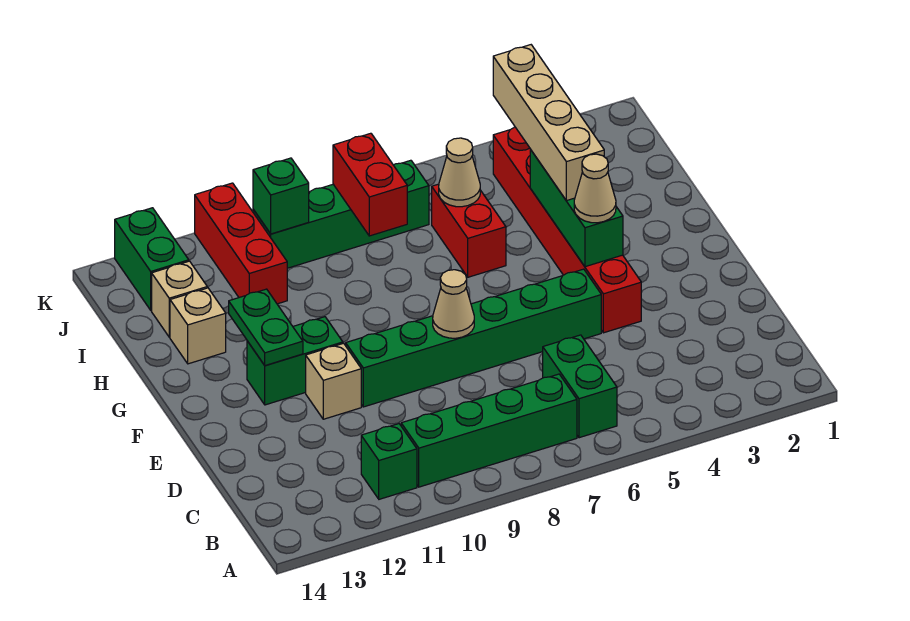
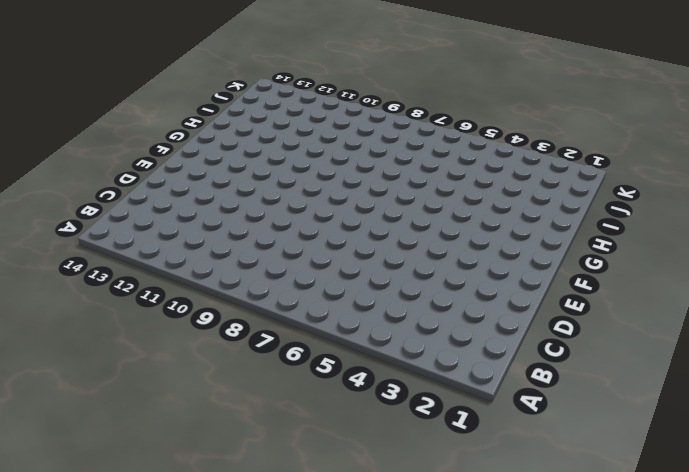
none -> green 1x2 brick [543,335,617,438]
none -> green 1x4 brick [401,374,577,487]
none -> green 1x1 brick [361,424,417,499]

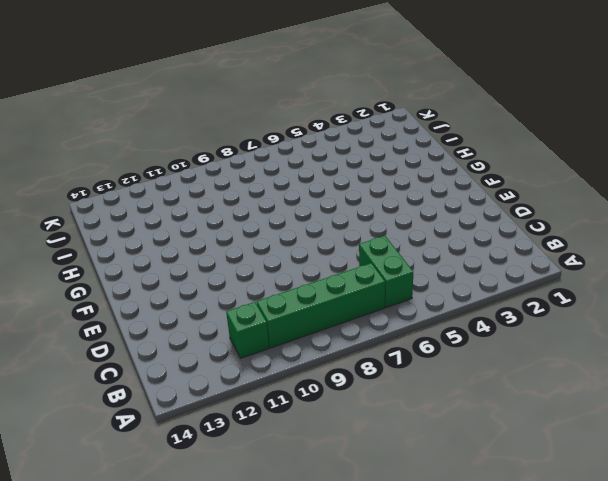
none -> red 1x6 brick [493,127,641,333]
none -> green 1x6 brick [346,269,601,407]
none -> tan 1x1 brick [306,343,361,419]

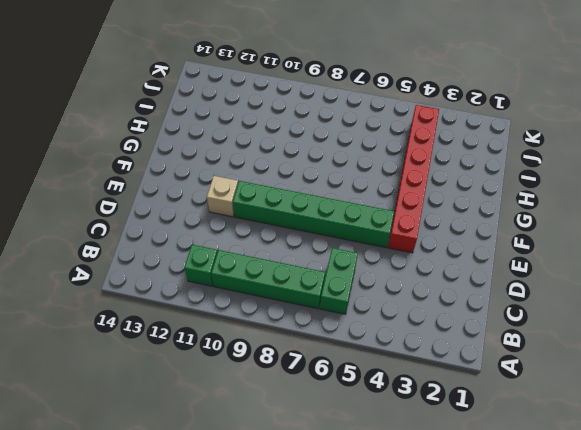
none -> green 1x2 brick [247,317,343,405]
none -> red 1x2 brick [432,184,506,277]
none -> tan 1x1 brick [170,288,226,364]

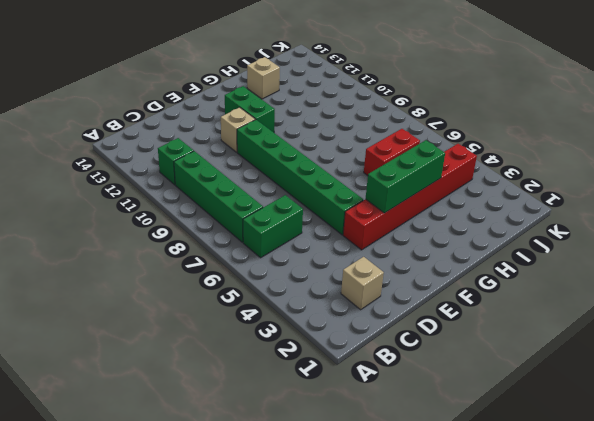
tan 1x1 brick [341,257,384,310] -> tan 1x1 brick moved to [152,261,207,337]
none -> red 1x3 brick [195,183,287,304]
none -> green 1x4 brick [253,160,429,268]
none -> green 1x2 brick [115,208,189,310]

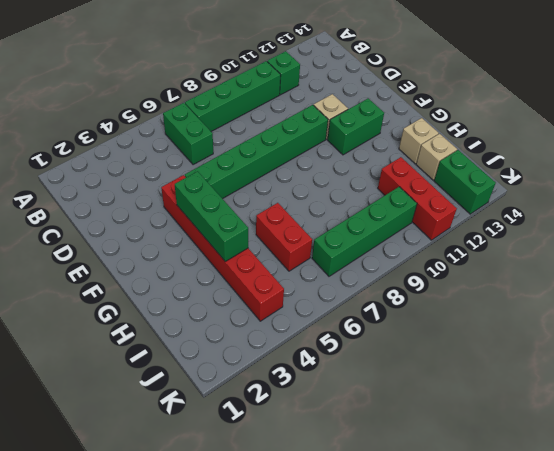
none -> tan 1x1 cone [433,270,474,338]
none -> green 1x2 plate [229,289,303,365]
none -> tan 1x1 cone [439,138,480,207]

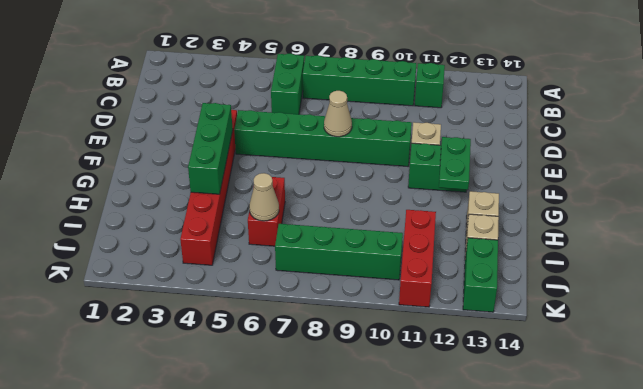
none -> red 1x2 brick [333,133,407,236]
none -> green 1x1 brick [253,158,309,234]
none -> tan 1x1 cone [574,154,616,223]

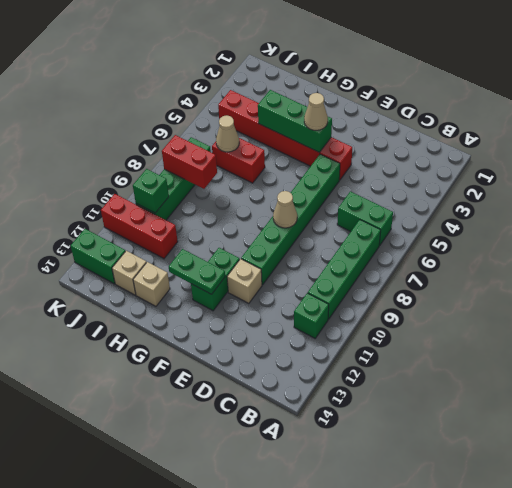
none -> tan 1x4 brick [493,45,604,201]

